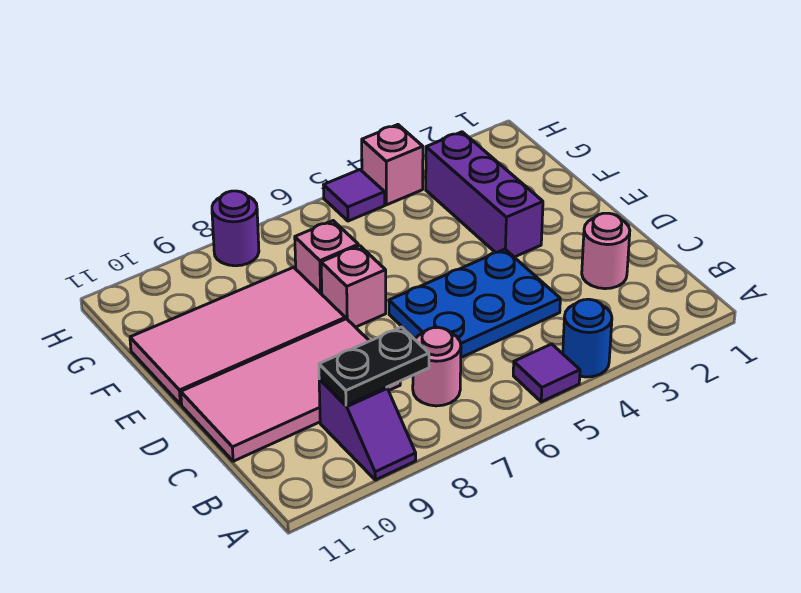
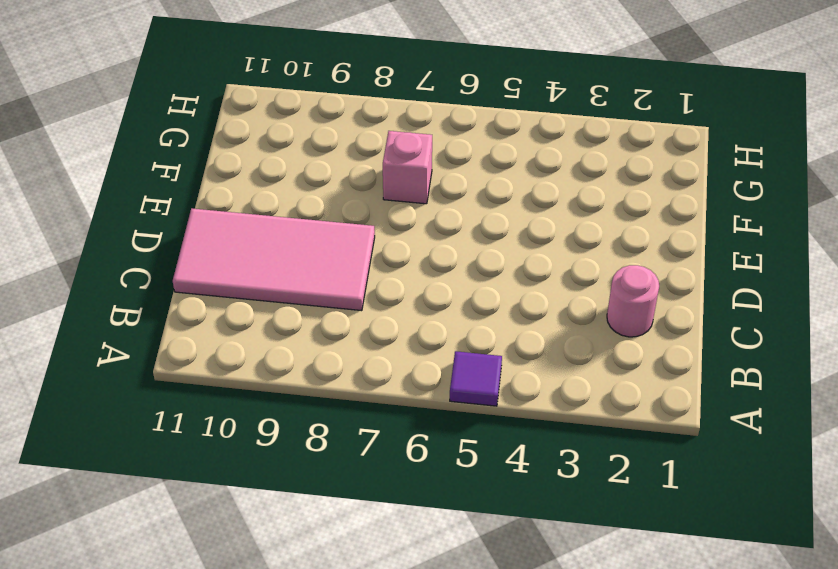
none -> blue 1x1 round brick [563,299,612,377]
none -> purple 1x2 slope [319,379,416,480]
none -> pink 1x1 round brick [413,327,461,406]

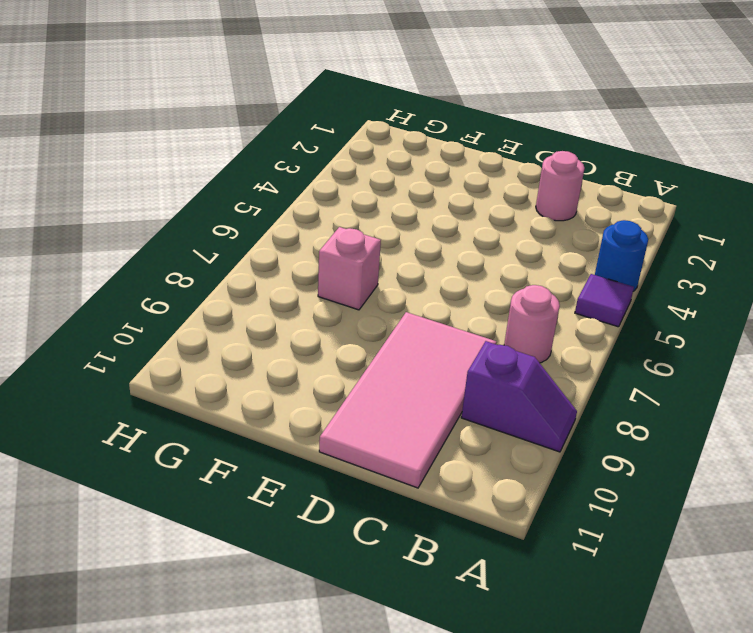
none -> blue 2x3 plate [389,249,560,357]
none -> purple 1x3 brick [426,132,543,257]
none -> pink 1x1 brick [321,246,386,327]

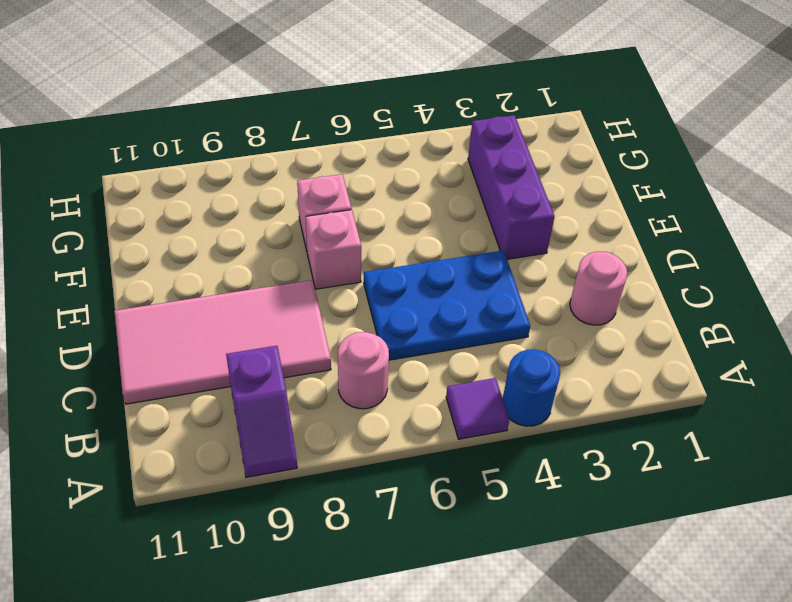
none -> pink 2x4 tile [130,267,345,404]
none -> pink 1x1 brick [362,125,423,205]
none -> purple 1x1 tile [324,170,385,221]

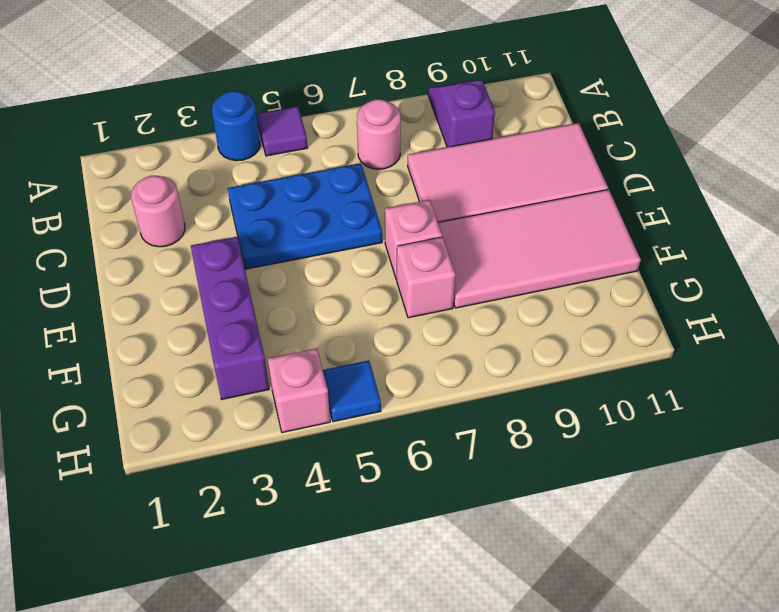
blue 1x1 tile [323,360,381,422] -> purple 1x1 tile [324,170,385,221]
none -> purple 1x1 round brick [212,191,259,266]
none -> black 1x2 plate [319,327,429,405]

